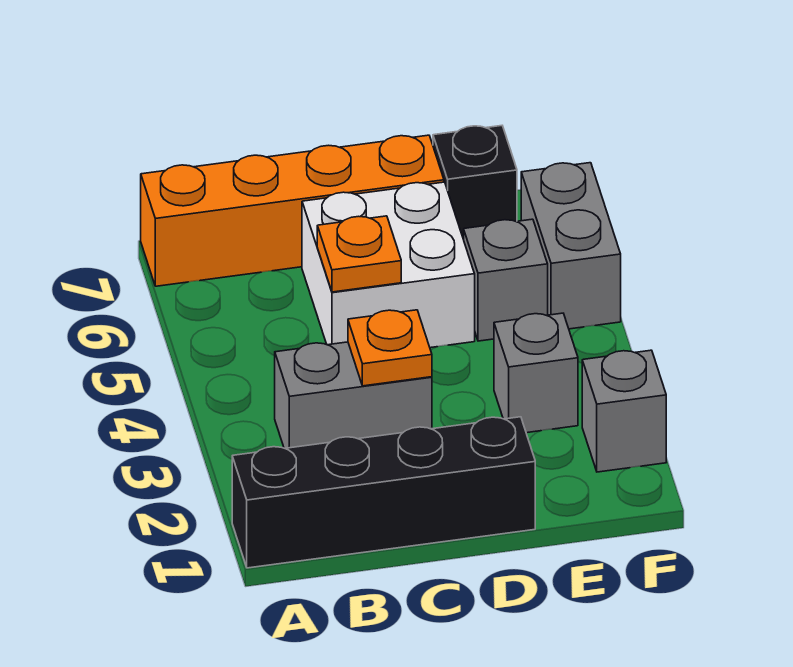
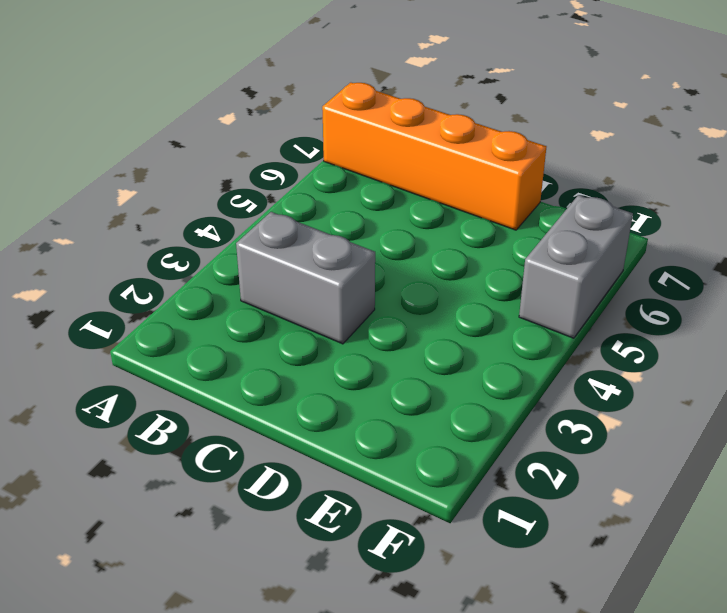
none -> black 1x4 brick [232,417,535,568]
none -> white 2x2 brick [302,182,475,348]

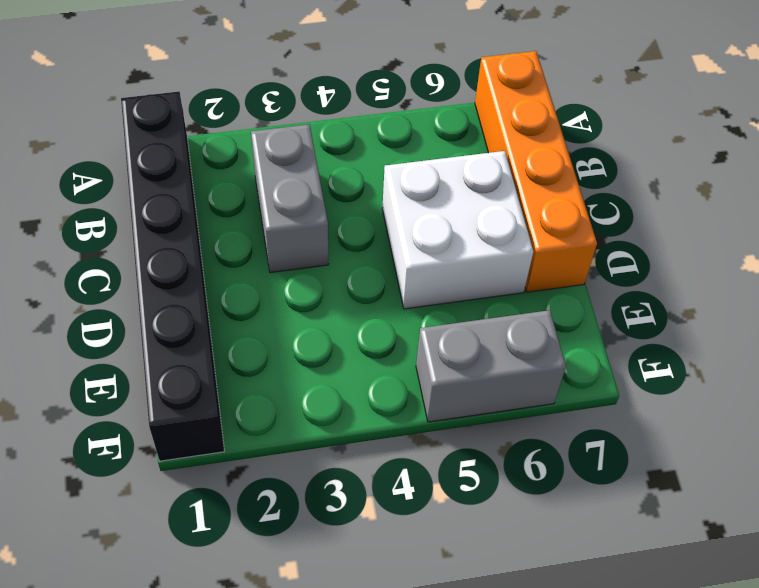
black 1x6 brick [121,91,224,461] -> black 1x4 brick [232,417,535,568]
none -> grey 1x1 brick [494,313,578,433]
none -> grey 1x1 brick [464,219,548,341]

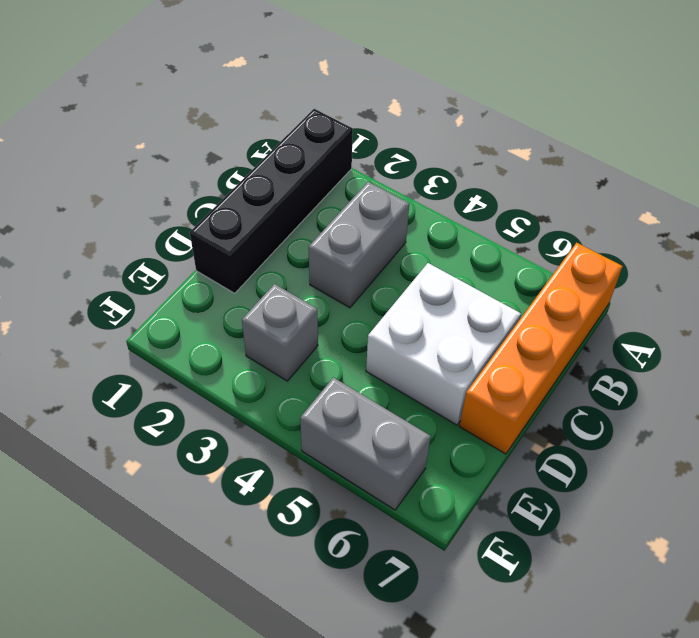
none -> grey 1x1 brick [464,219,548,341]
none -> black 1x1 brick [433,126,517,239]

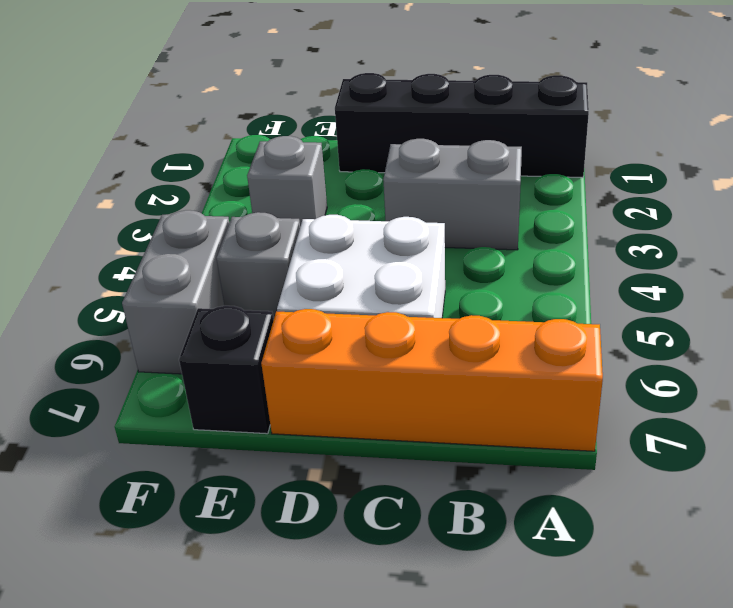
none -> grey 1x1 brick [582,350,666,472]
none -> orange 1x1 plate [348,310,432,386]

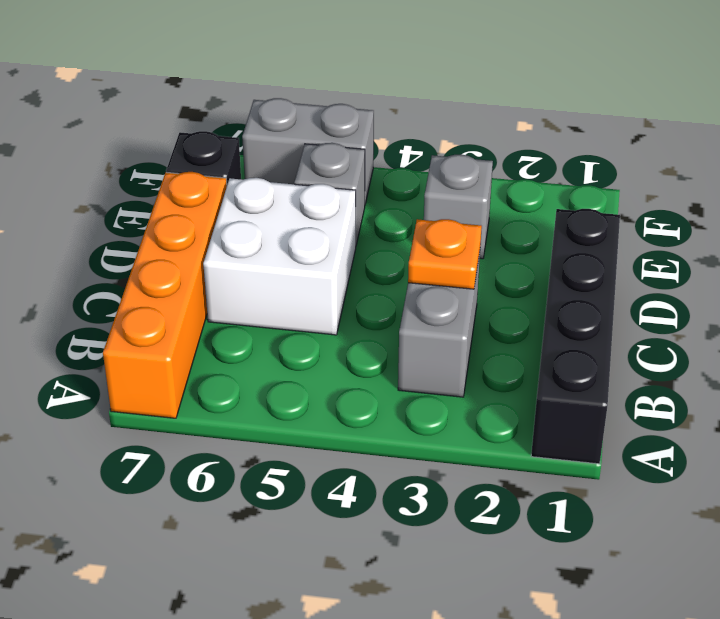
none -> grey 1x1 brick [582,350,666,472]
none -> orange 1x1 plate [317,216,401,292]

